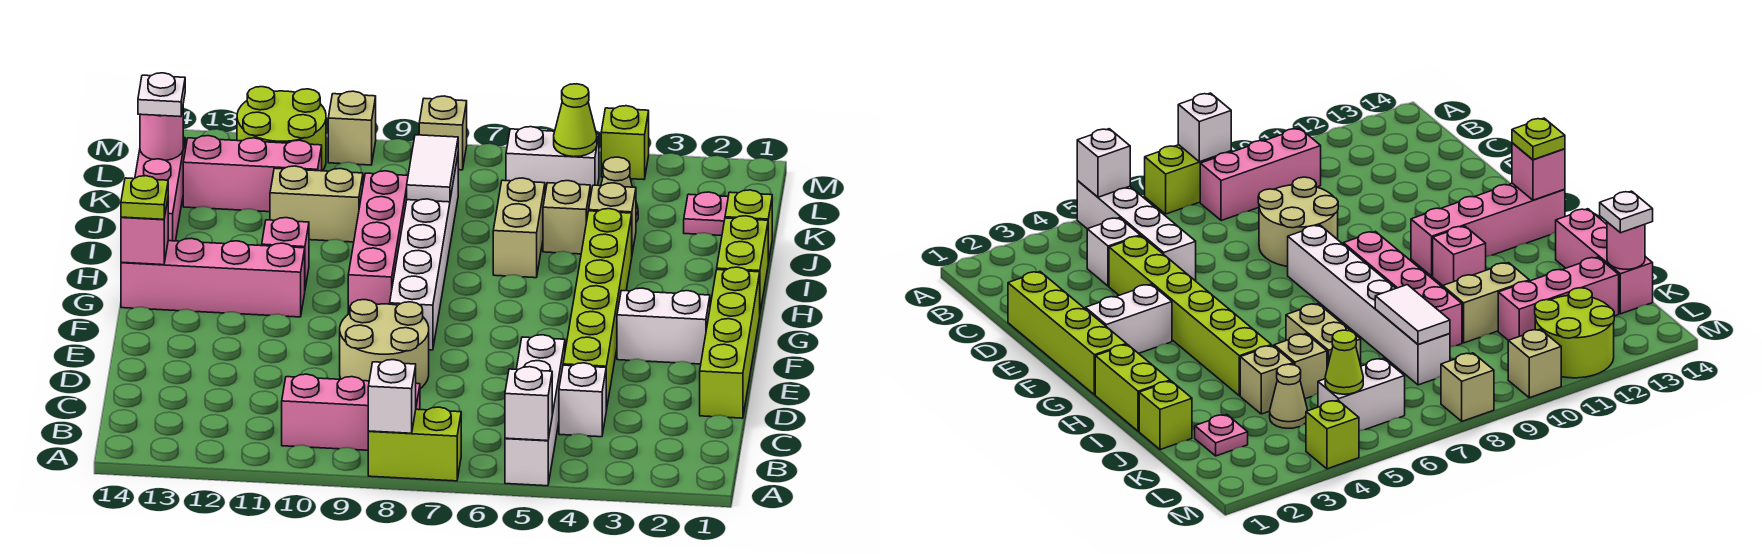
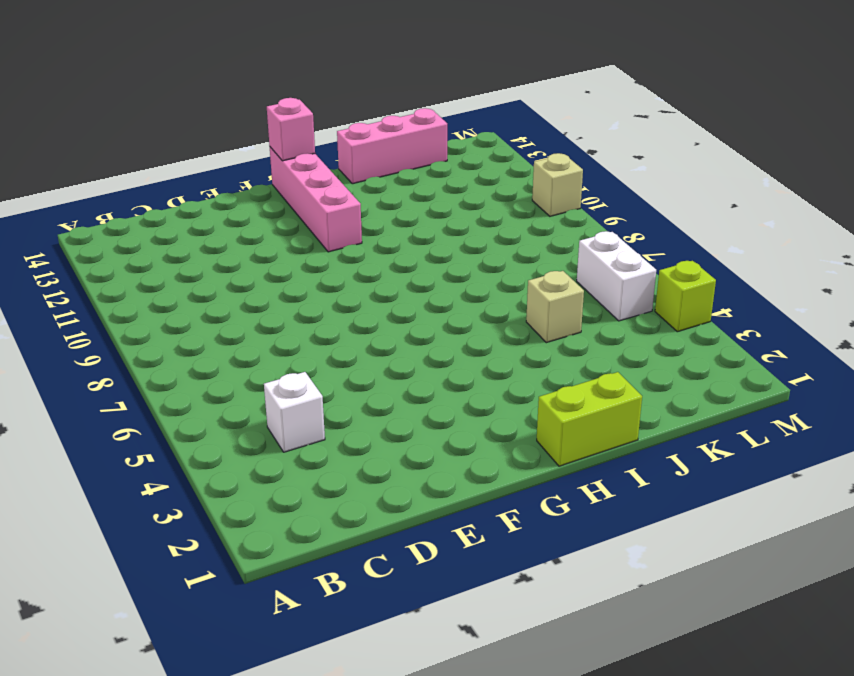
none -> white 1x4 brick [505,335,565,486]
none -> lime 1x2 brick [368,407,461,481]
none -> pink 1x3 brick [282,374,420,450]
none -> lime 1x4 brick [700,267,760,418]

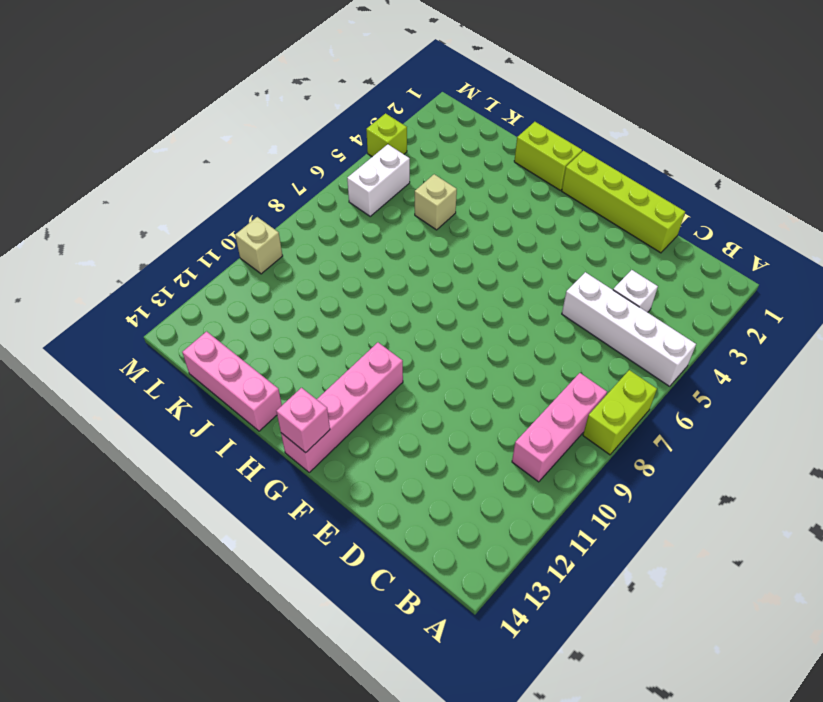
none -> lime 1x6 brick [563,209,632,411]
none -> tan 2x2 round brick [340,300,429,389]
none -> white 1x2 brick [617,288,710,364]
none -> white 1x6 brick [390,156,458,350]

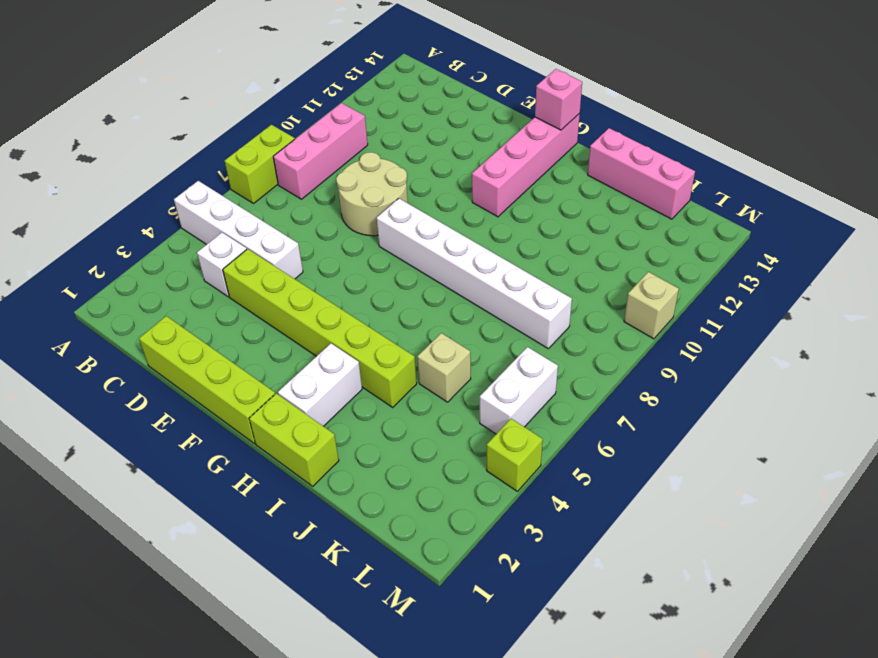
white 1x2 brick [278,343,362,426] -> white 1x2 brick moved to [617,288,710,364]
none -> pink 1x4 brick [348,171,408,314]
none -> pink 1x1 brick [262,218,309,288]
none -> tan 1x2 brick [493,178,545,278]
none -> lime 1x1 brick [725,190,772,263]

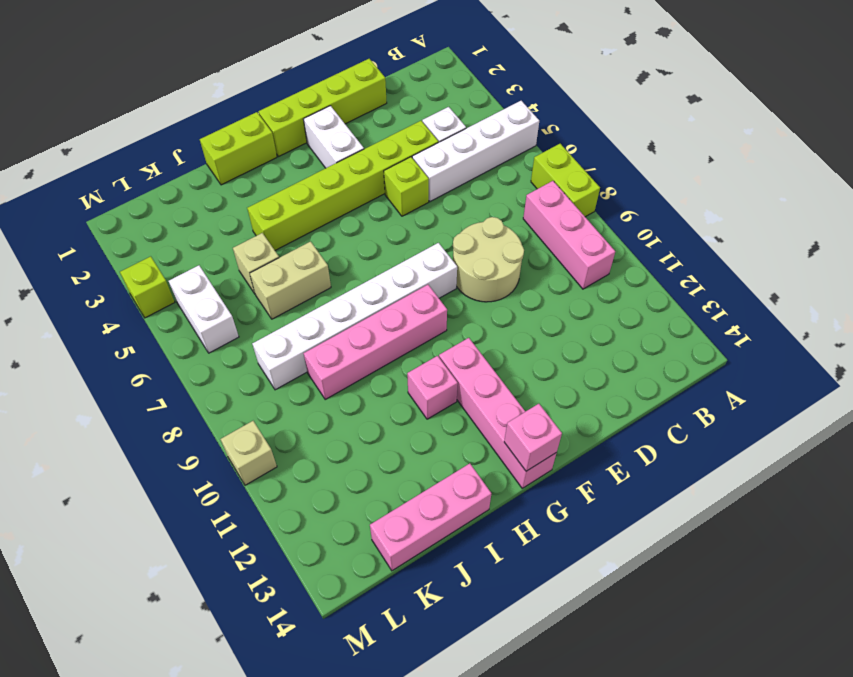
lime 1x1 brick [384,157,429,216] -> lime 1x1 brick moved to [725,190,772,263]
none -> tan 1x1 brick [589,183,636,253]
none -> tan 1x2 brick [270,166,363,242]
none -> pink 1x1 plate [684,192,728,236]
none -> tan 1x1 cone [601,157,638,222]

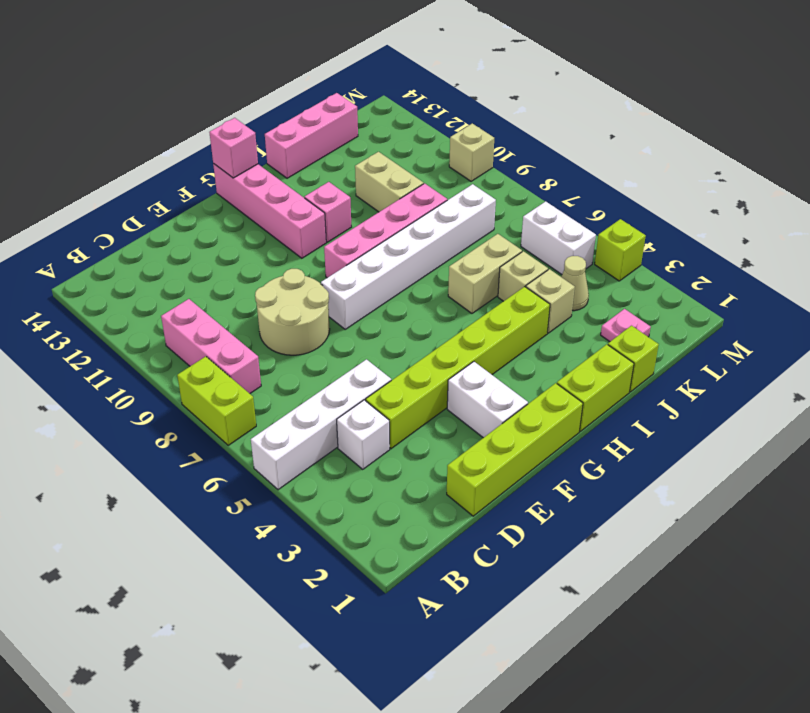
none -> pink 1x3 brick [183,136,322,212]
none -> lime 2x2 round brick [237,87,326,171]
none -> tan 1x1 brick [419,96,467,170]
none -> white 1x1 brick [505,367,552,441]

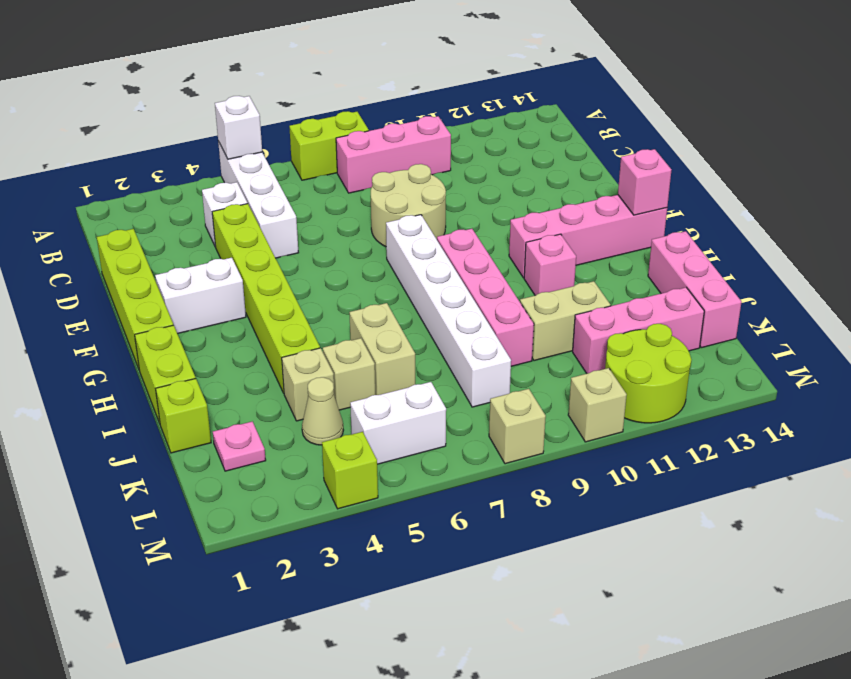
none -> white 1x1 brick [368,360,416,433]
none -> white 1x2 tile [407,135,458,202]
none -> pink 1x1 round brick [140,109,184,160]
none -> lime 1x1 cone [554,84,597,157]

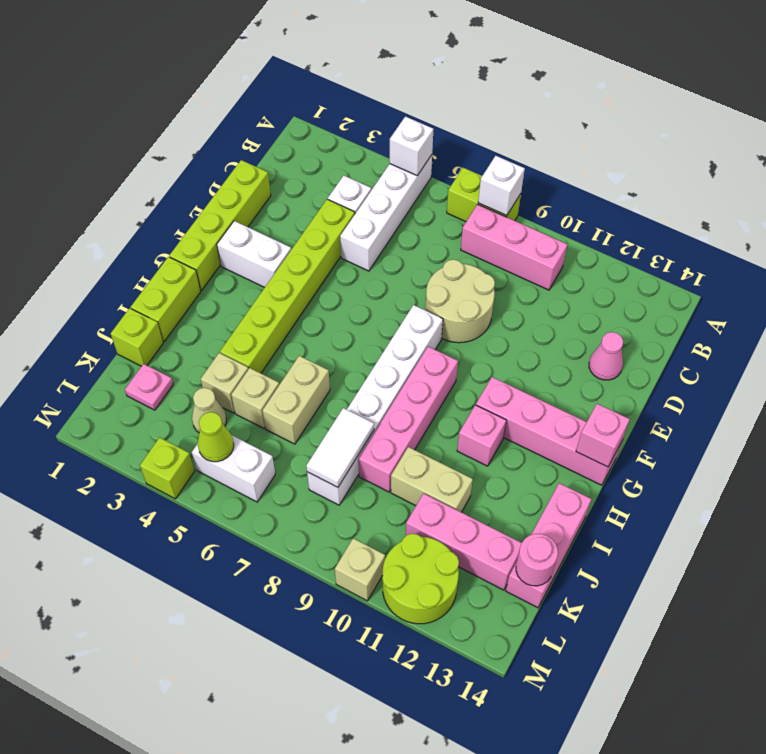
pink 1x1 cone [589,332,623,380] -> none
none -> tan 1x1 brick [419,96,467,170]
none -> lime 1x1 plate [121,176,168,219]
none -> white 1x1 plate [138,73,185,117]

